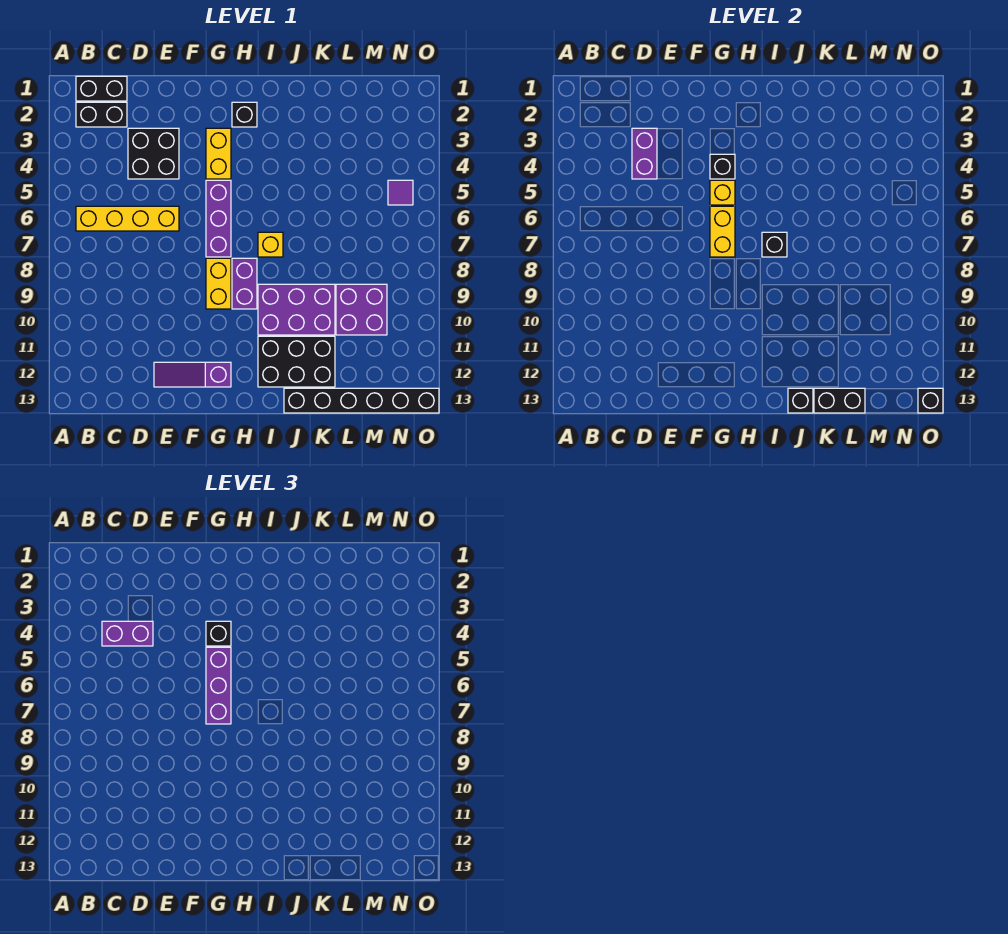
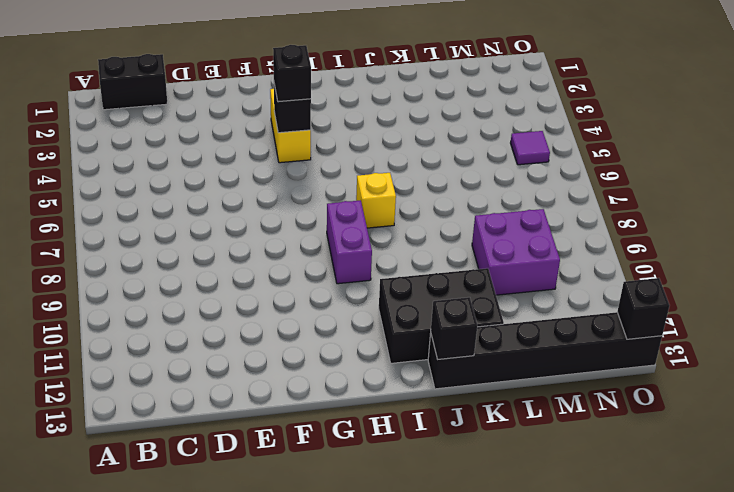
none -> black 1x2 brick [76,102,127,127]
none -> yellow 1x4 brick [76,206,179,231]
none -> black 2x2 brick [128,128,179,179]

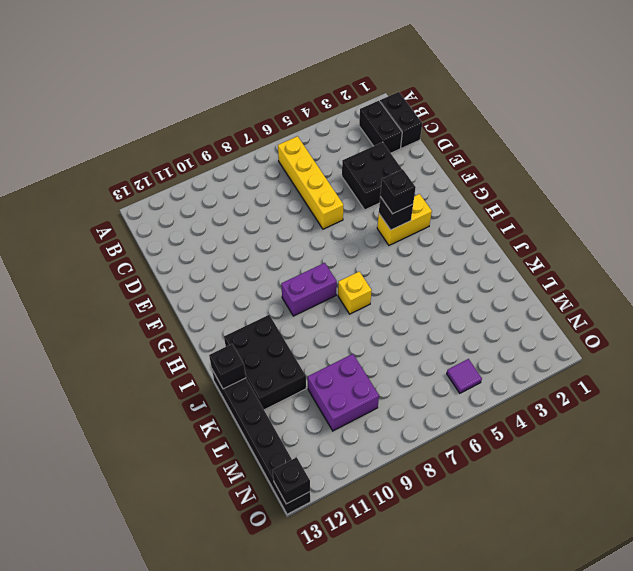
none -> purple 1x3 slope [154,362,231,387]
none -> purple 1x3 brick [206,180,231,257]
none -> yellow 1x2 brick [206,258,231,309]

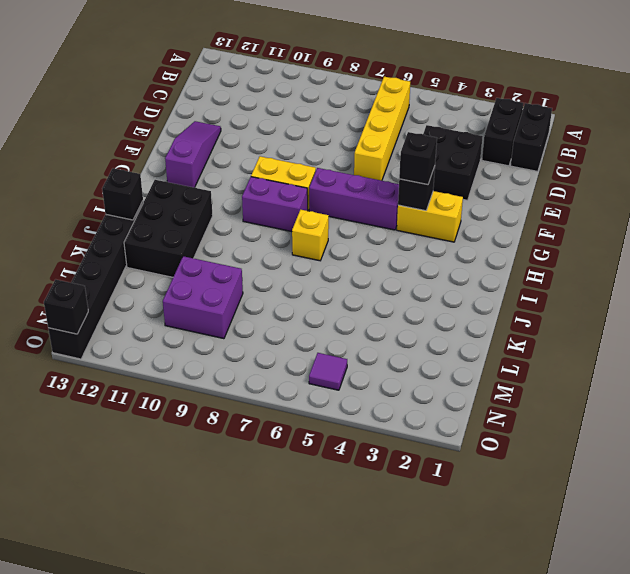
none -> black 1x1 brick [232,102,257,127]
none -> purple 2x3 brick [258,284,335,335]
none -> purple 1x2 brick [632,128,657,179]

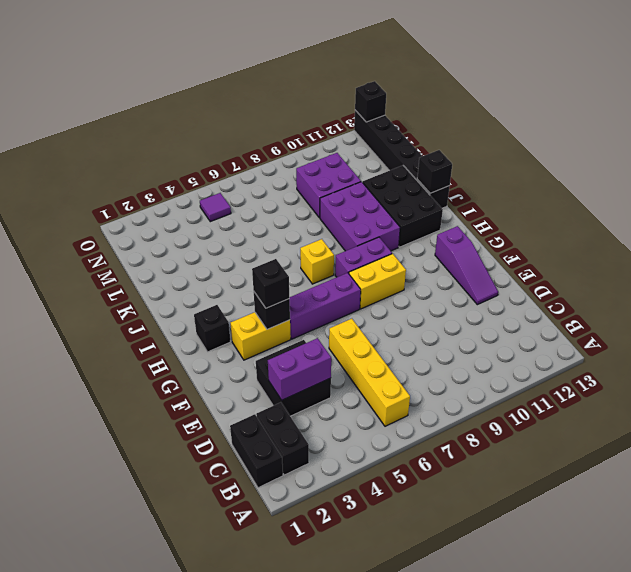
none -> yellow 1x1 brick [710,180,735,205]
none -> yellow 1x2 brick [710,206,735,257]
none -> black 1x1 brick [762,232,787,257]

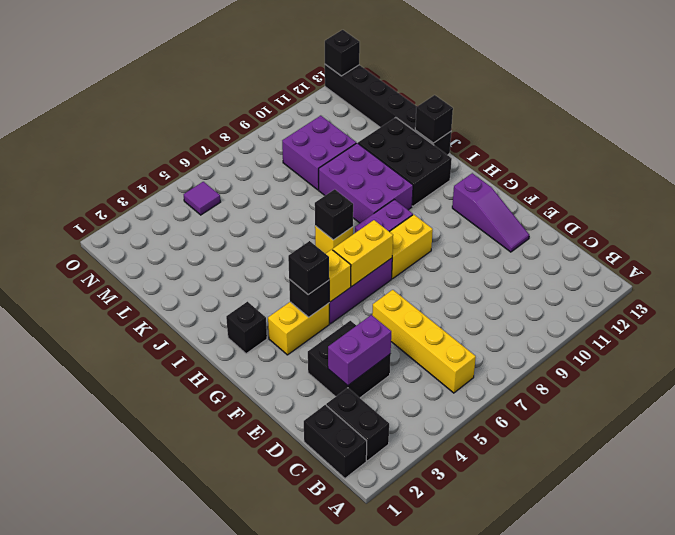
none -> black 1x2 brick [814,388,865,413]
none -> purple 1x2 brick [102,621,153,646]
none -> purple 1x3 brick [206,647,231,724]

